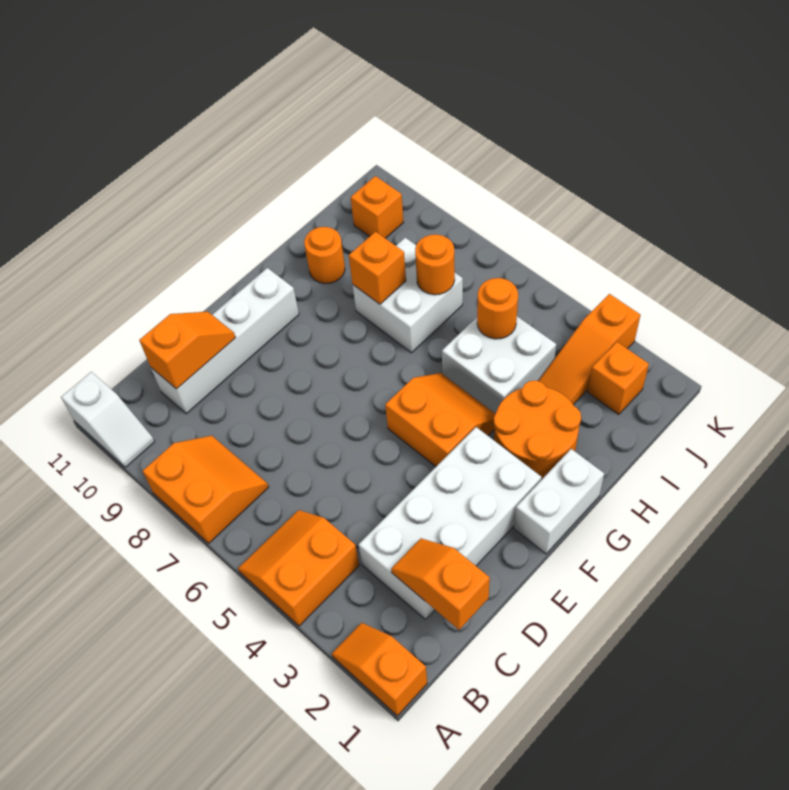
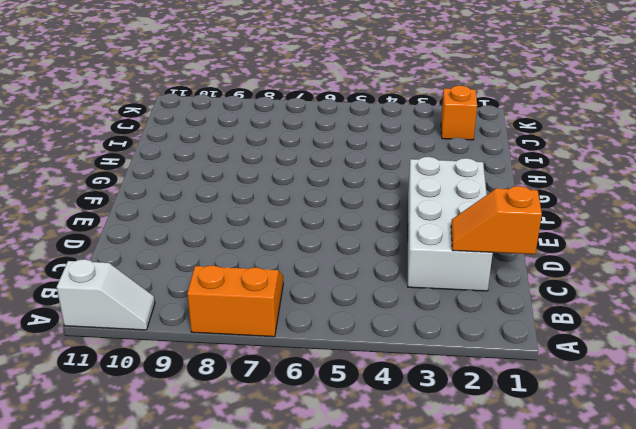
none -> orange 1x2 slope [332,623,427,716]
none -> orange 2x2 slope [238,510,359,626]
none -> white 1x4 brick [151,268,299,414]

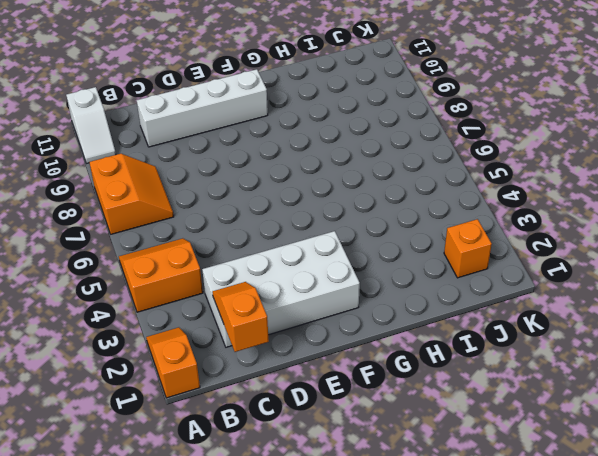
none -> white 1x2 brick [514,449,604,554]
none -> orange 2x2 slope [385,373,495,467]
none -> orange 2x2 round brick [494,381,581,480]

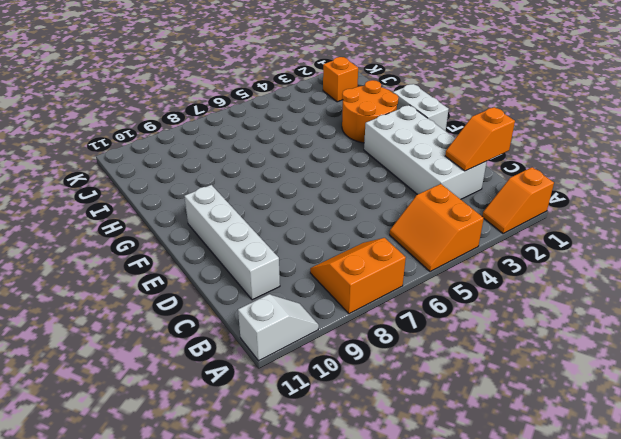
none -> orange 2x2 slope [385,373,495,467]
none -> white 2x2 brick [442,317,556,414]
none -> white 2x2 brick [353,238,463,353]

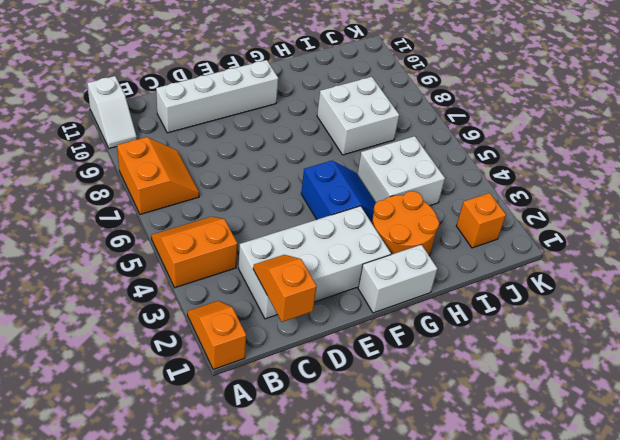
blue 2x2 slope [301,161,376,223] -> orange 2x2 slope [385,373,495,467]
none -> orange 1x1 round brick [304,227,345,284]
none -> orange 1x3 slope [539,294,640,405]
none -> orange 1x1 brick [351,176,403,238]

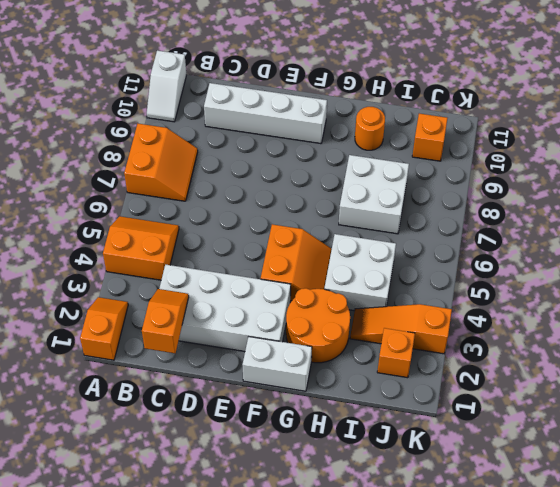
none -> orange 1x2 slope [139,312,236,389]
none -> orange 1x1 brick [349,232,406,304]
none -> orange 1x1 round brick [477,278,518,339]

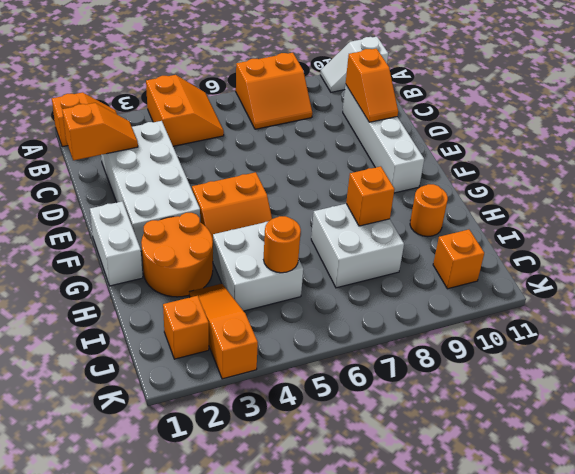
none -> orange 1x1 round brick [415,234,455,295]

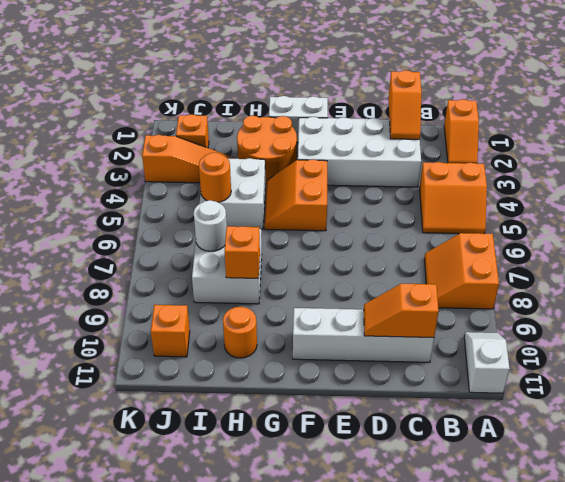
white 1x1 round brick [194,200,227,251] -> orange 1x1 round brick [415,234,455,295]

